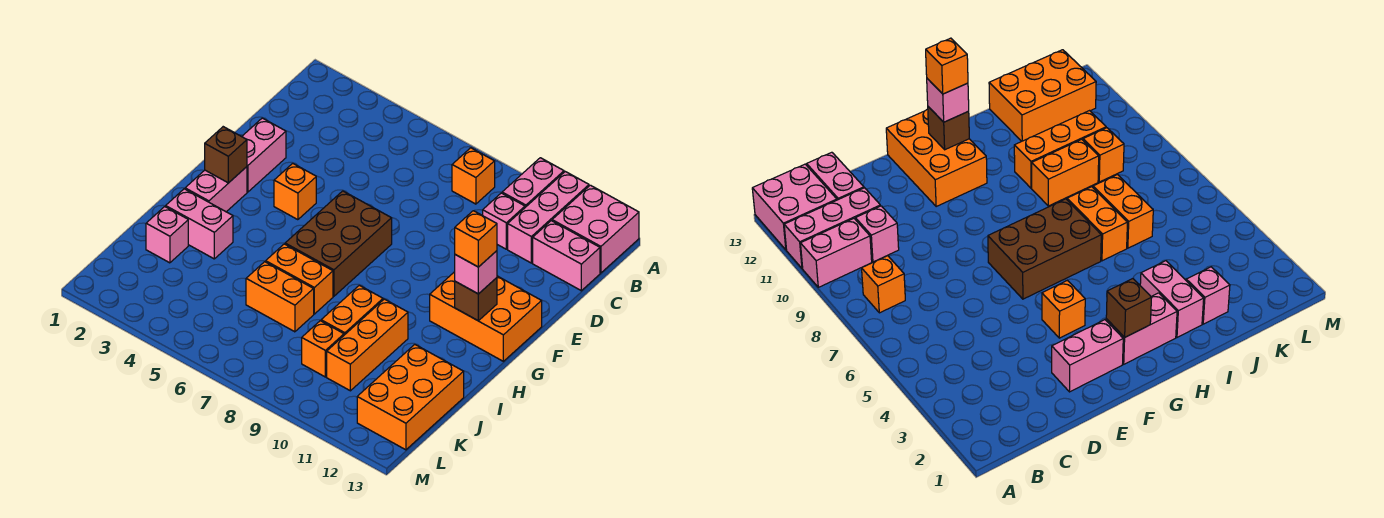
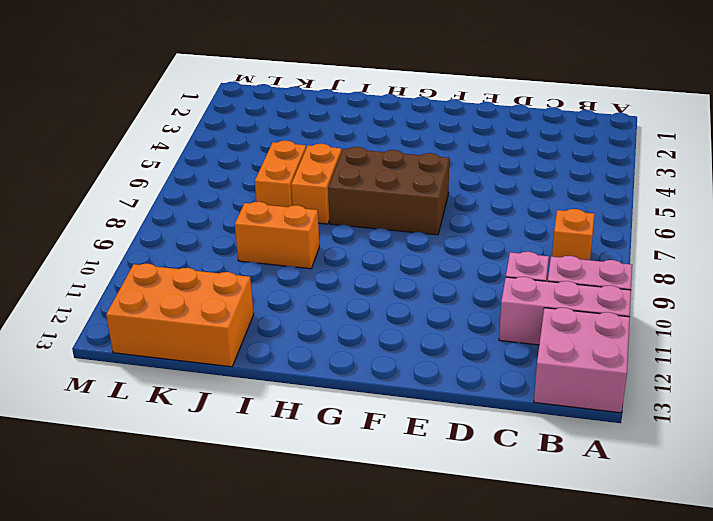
none -> pink 1x2 brick [533,221,600,291]
none -> pink 1x2 brick [242,118,286,192]
none -> orange 1x1 brick [274,163,316,220]

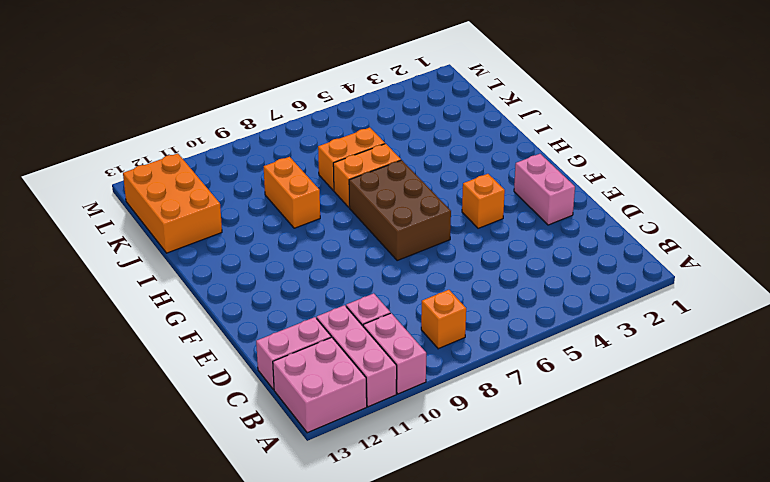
none -> orange 2x3 brick [430,272,542,361]
none -> pink 1x2 brick [185,167,247,212]
none -> pink 1x2 brick [166,189,233,259]

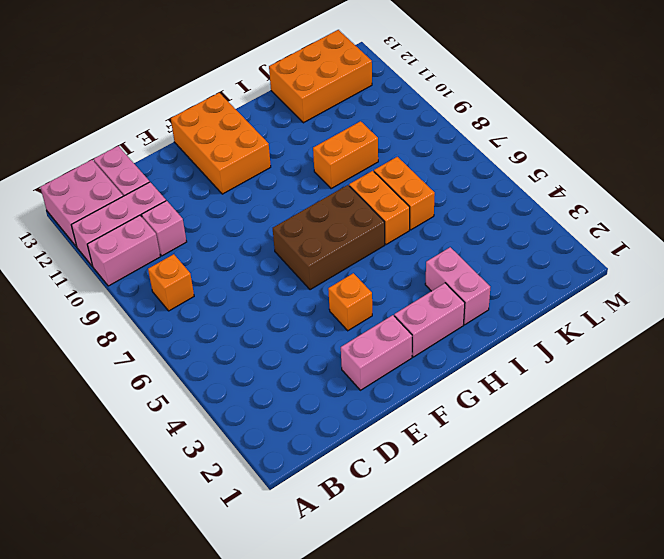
none -> orange 1x3 brick [327,299,408,391]
none -> pink 1x1 brick [146,207,188,263]
none -> orange 1x1 brick [302,321,344,377]

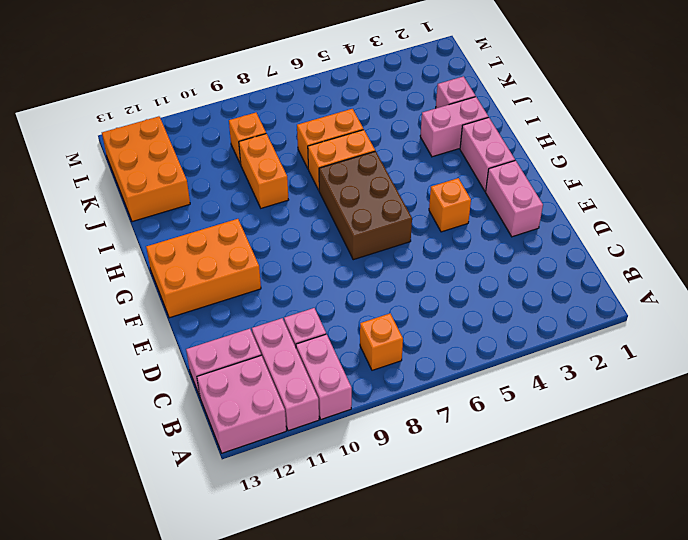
none -> orange 1x3 brick [327,299,408,391]
none -> brown 1x1 brick [205,127,247,183]
none -> brown 1x1 brick [455,278,497,321]

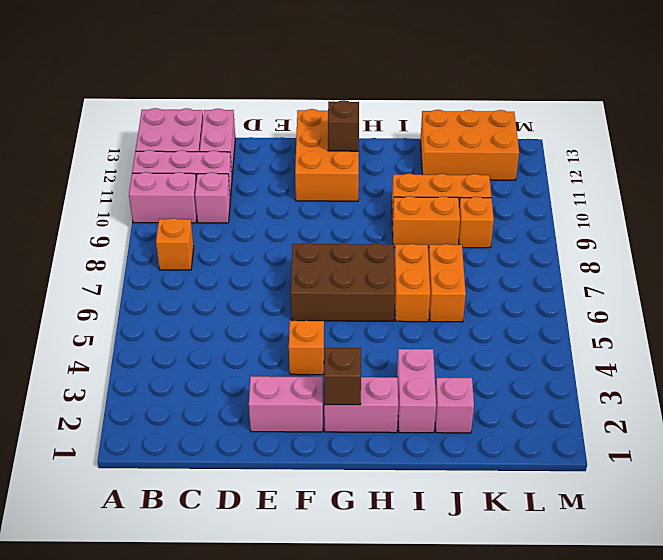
none -> pink 1x1 brick [455,251,497,294]
none -> orange 1x1 brick [455,211,497,267]

